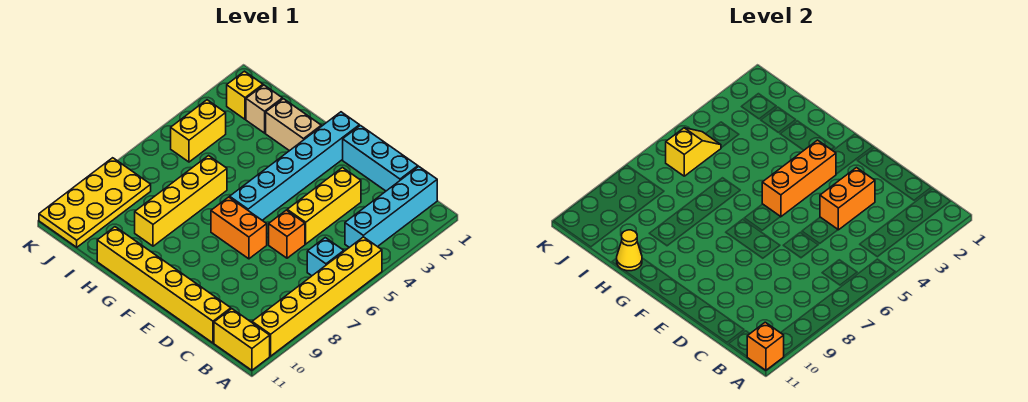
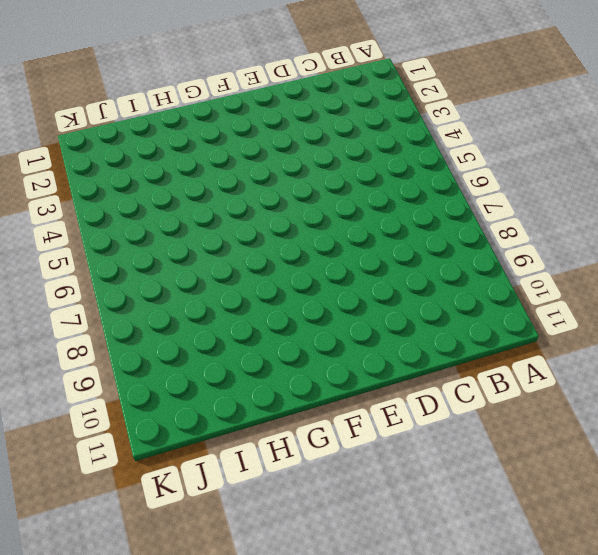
none -> yellow 1x6 brick [252,237,382,356]
none -> yellow 1x2 brick [214,309,270,370]
none -> cyan 1x4 brick [345,167,437,247]

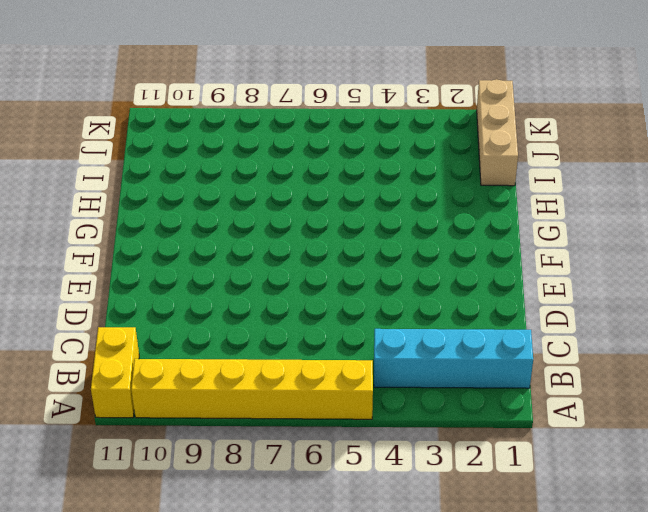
tan 1x3 brick [477,79,518,186] -> none
none -> cyan 1x1 brick [307,238,344,276]
none -> cyan 1x3 brick [343,126,418,191]
none -> yellow 1x6 brick [97,227,231,343]

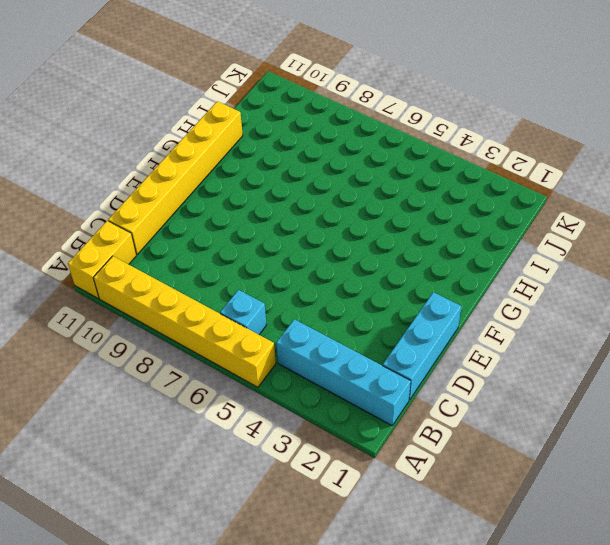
none -> yellow 1x3 brick [287,168,361,244]
none -> orange 1x1 brick [269,210,305,258]
none -> orange 1x2 brick [211,197,267,259]

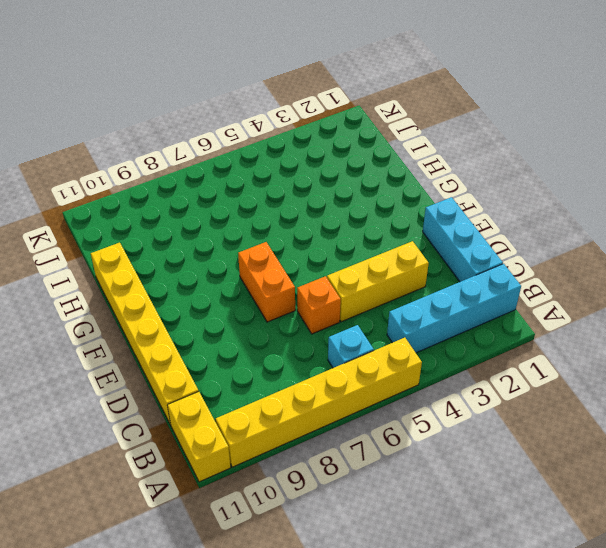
none -> cyan 1x6 brick [230,112,359,220]
none -> tan 1x2 brick [266,99,321,151]
none -> yellow 1x4 brick [135,156,227,246]

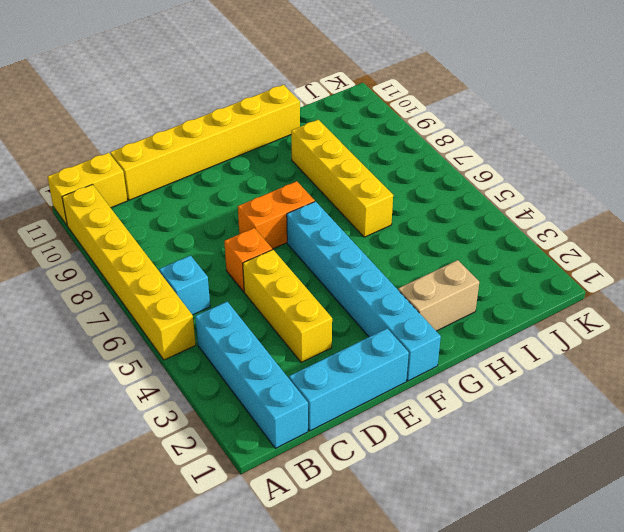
none -> tan 1x1 brick [246,85,282,133]
none -> yellow 1x1 brick [227,71,263,119]
none -> yellow 1x2 brick [171,100,226,162]

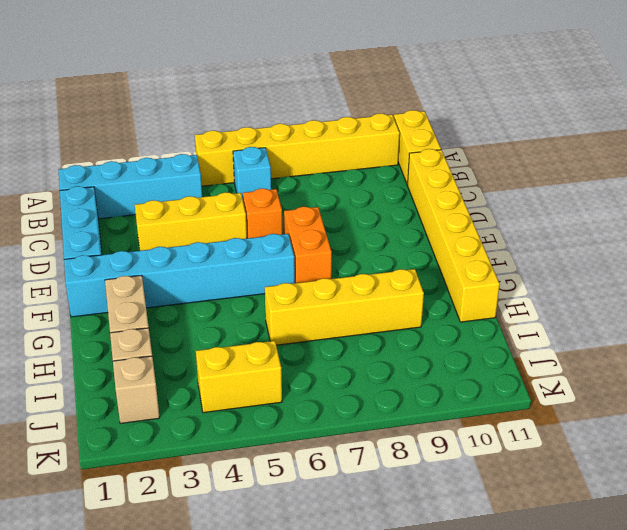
tan 1x1 brick [113,356,160,423] -> yellow 1x1 brick [227,71,263,119]
none -> yellow 2x4 plate [39,158,151,247]
none -> orange 1x1 brick [747,322,784,370]
none -> orange 1x2 brick [820,168,875,230]

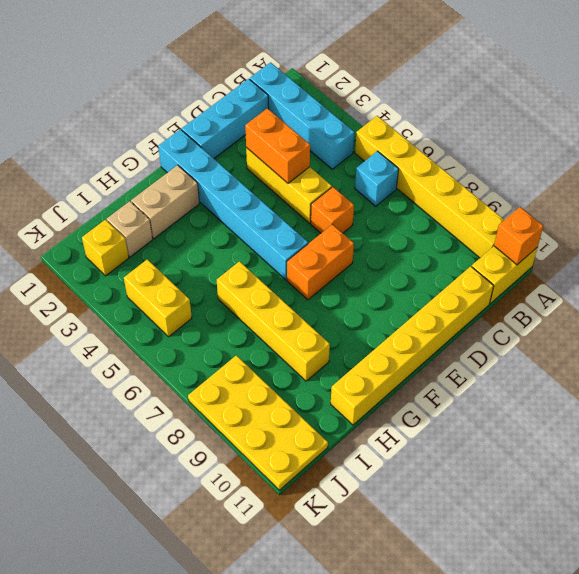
none -> orange 1x3 brick [762,140,836,217]
none -> yellow 1x1 cone [617,230,642,271]
none -> yellow 1x2 slope [666,128,721,176]

